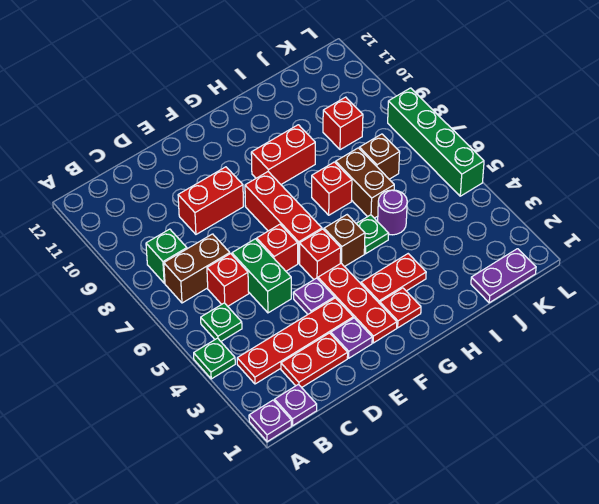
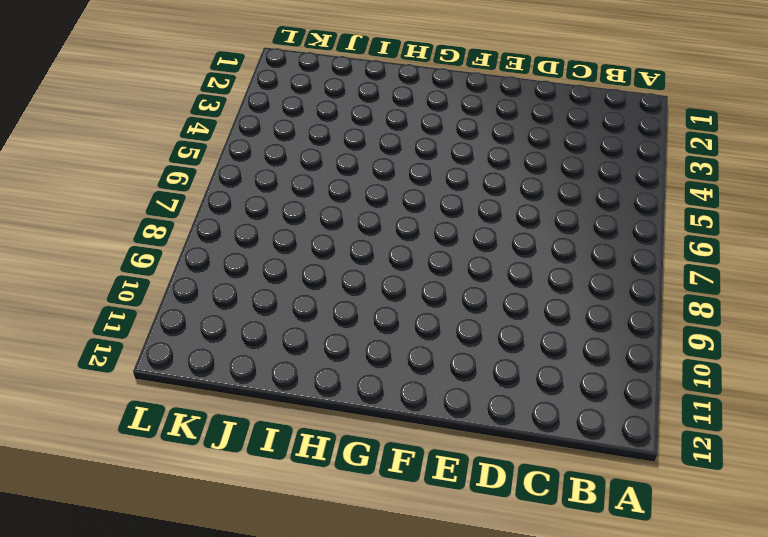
none -> purple 1x1 plate [249,400,291,442]
none -> green 1x1 plate [194,338,235,379]
none -> purple 1x1 plate [275,384,317,426]

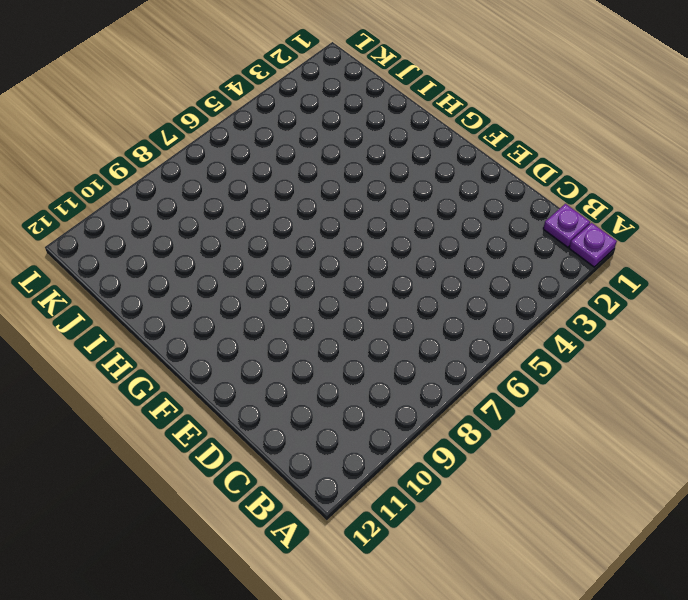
none -> green 1x1 plate [194,338,235,379]
none -> red 1x4 plate [237,298,353,384]
none -> green 1x1 plate [201,303,242,341]

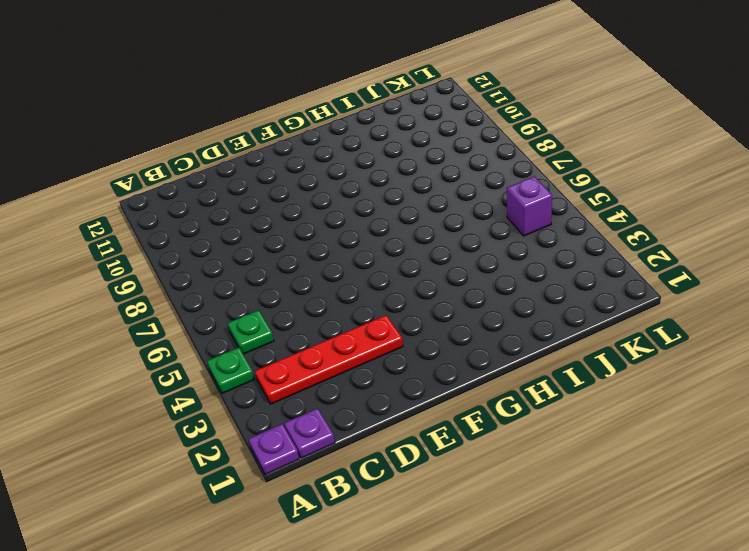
purple 1x1 brick [507,176,552,236] -> none
none -> brown 1x2 brick [164,234,230,303]
none -> green 1x1 brick [146,229,187,283]
none -> red 1x2 plate [281,333,348,387]

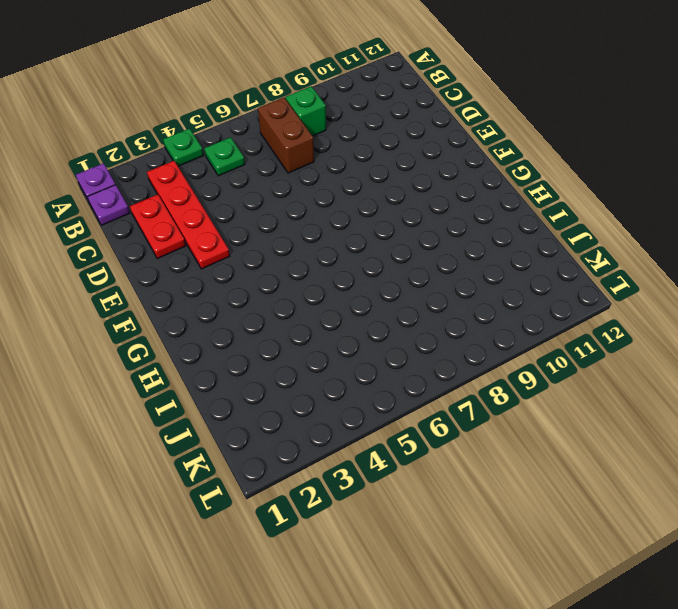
none -> red 1x1 brick [207,254,249,306]
none -> green 1x2 brick [232,239,291,313]
none -> red 1x2 brick [178,167,243,234]

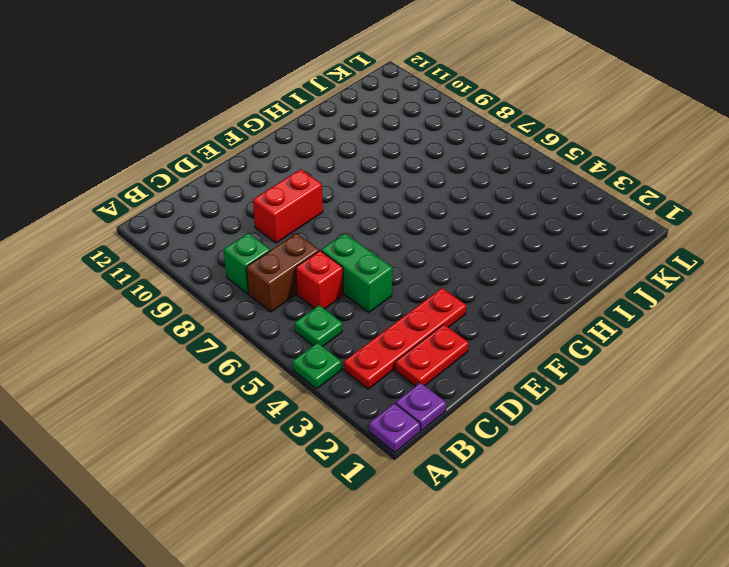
none -> purple 1x1 plate [331,318,372,358]
none -> purple 1x1 plate [293,278,335,314]
none -> red 1x1 brick [257,224,298,271]

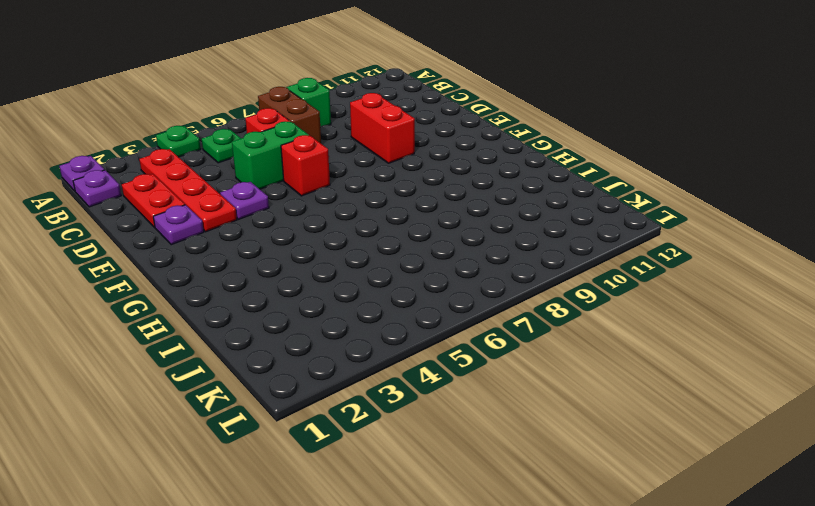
none -> red 1x3 plate [318,263,397,343]
none -> red 1x1 brick [300,229,341,279]
none -> red 1x3 brick [245,172,322,263]

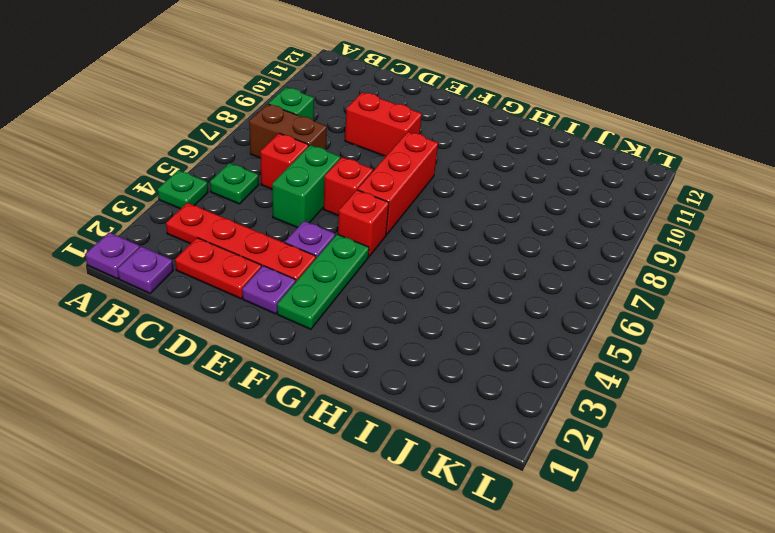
green 1x3 plate [277,234,369,329] -> red 1x3 plate [318,263,397,343]
none -> red 1x1 plate [380,288,421,328]
none -> red 1x2 plate [361,254,426,304]
none -> brown 1x1 brick [324,215,365,267]

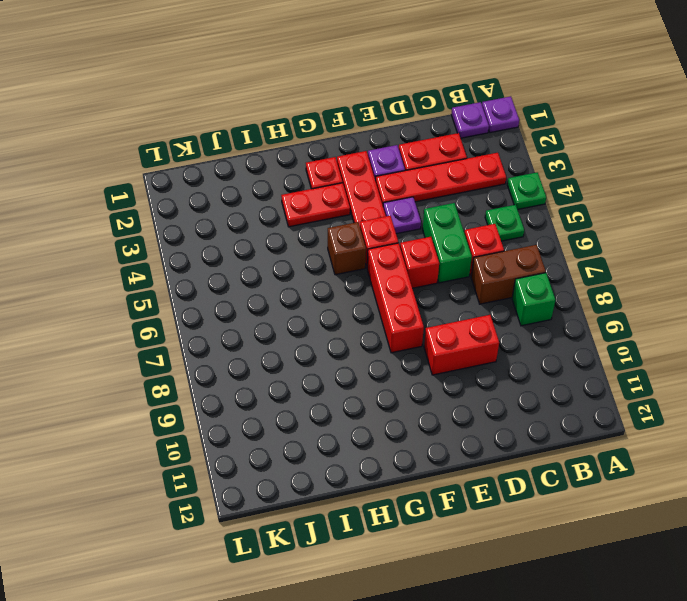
none -> red 1x2 brick [251,125,315,184]
none -> green 1x1 plate [356,215,389,254]
none -> red 1x1 brick [312,162,352,215]

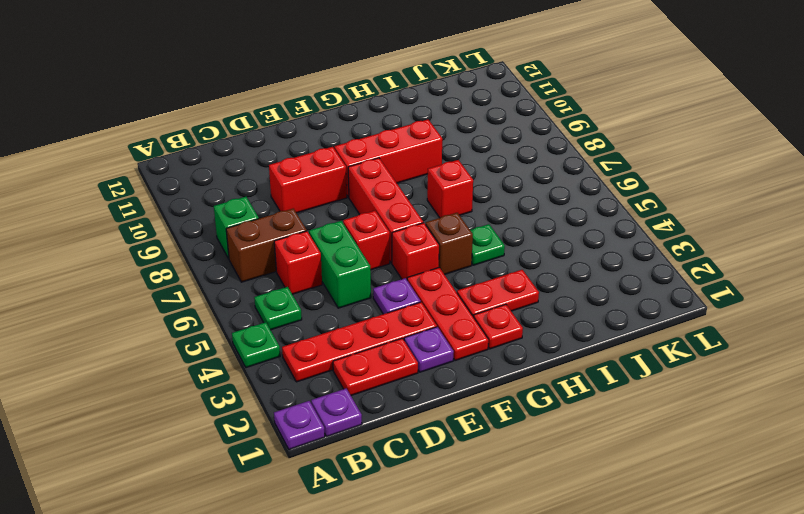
red 1x3 brick [334,120,442,197] -> red 1x2 brick [251,125,315,184]
none -> purple 1x1 round brick [378,190,407,235]
none -> brown 1x2 brick [336,148,394,218]
none -> purple 1x2 plate [471,249,536,303]

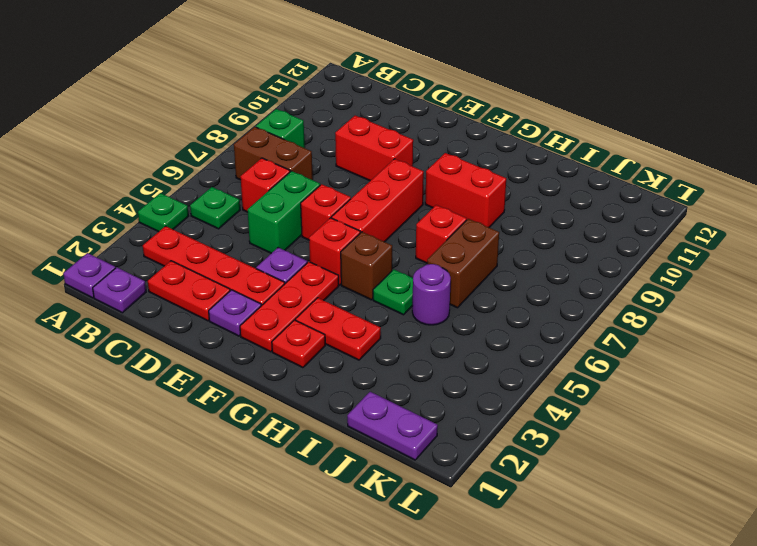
none -> brown 1x1 brick [359,134,400,179]
none -> red 1x1 brick [323,97,363,150]
none -> green 1x4 brick [388,88,484,196]

